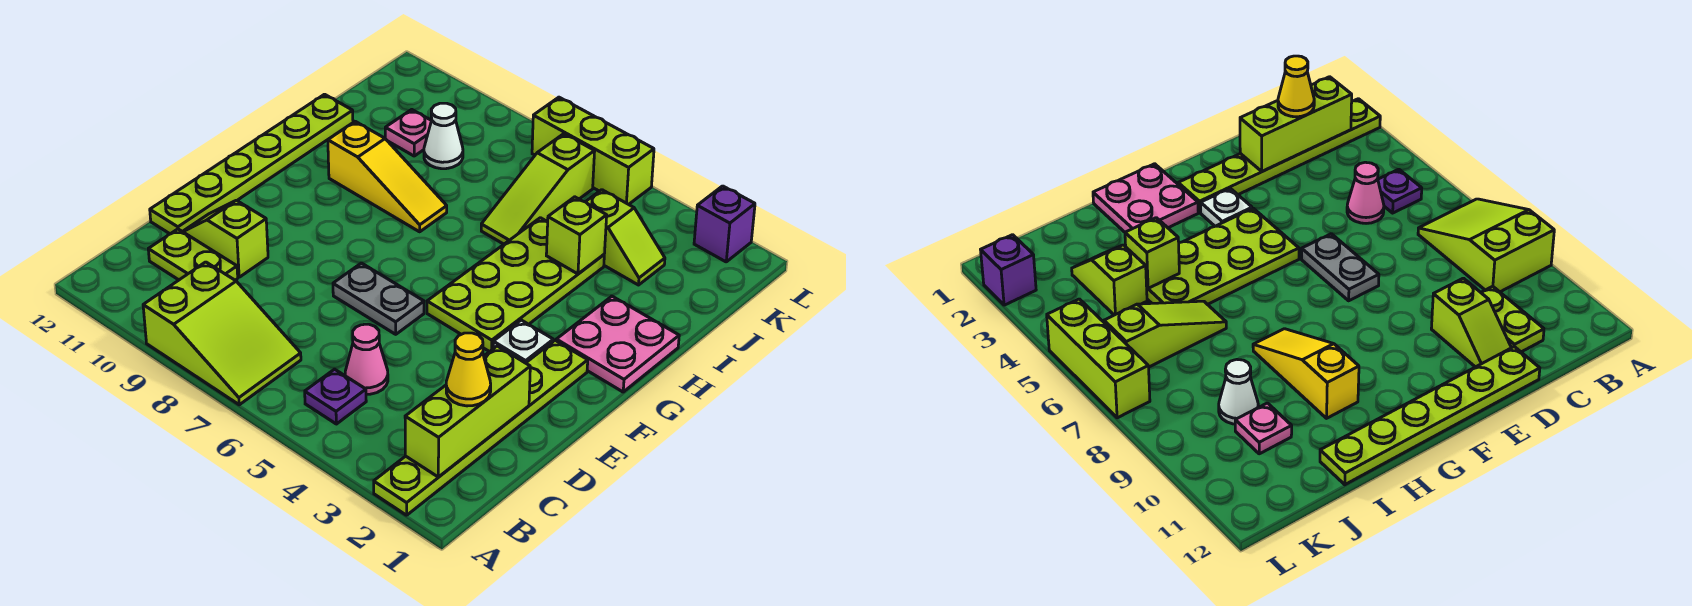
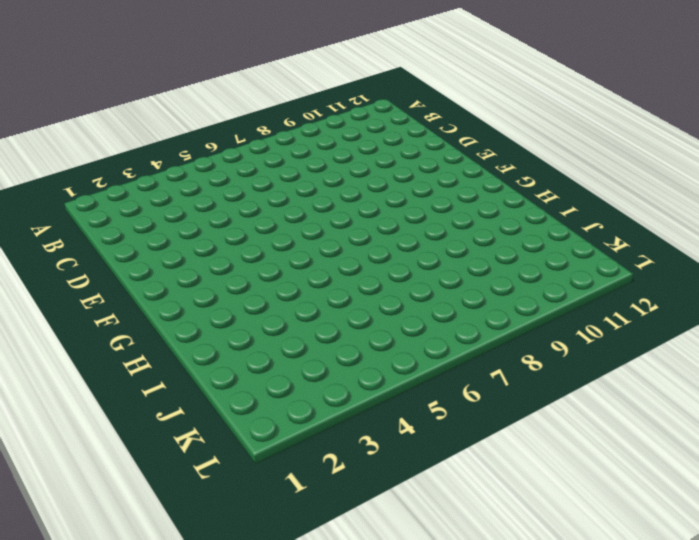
none -> lime 1x6 plate [374,340,588,515]
none -> lime 2x3 slope [143,262,301,405]
none -> purple 1x1 plate [305,369,366,424]

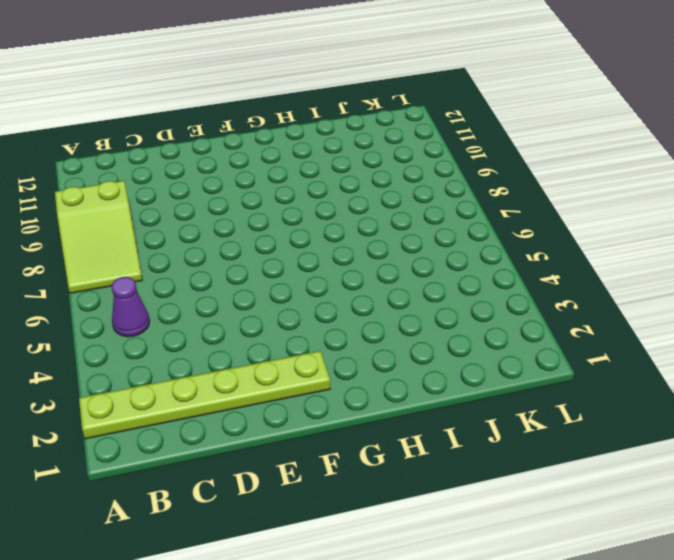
purple 1x1 cone [112,277,150,337] -> purple 1x1 plate [305,369,366,424]
none -> pink 1x1 cone [345,324,388,394]
none -> lime 1x2 plate [148,229,238,280]
none -> lime 1x2 slope [183,200,268,277]

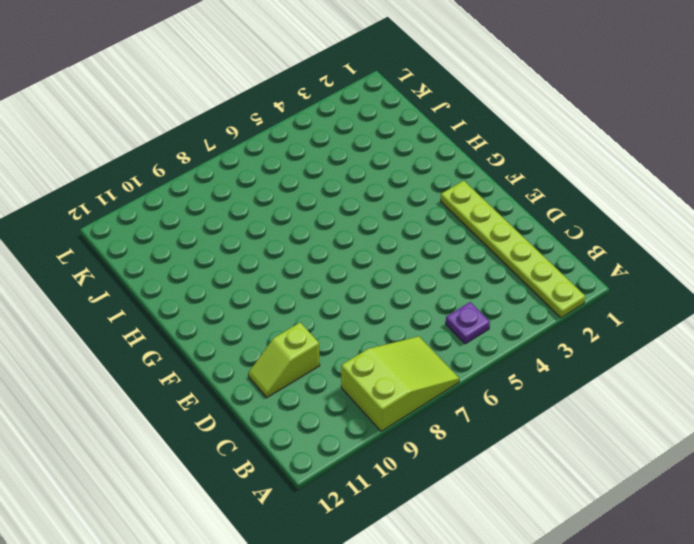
none -> pink 1x1 cone [345,324,388,394]
none -> lime 1x2 plate [148,229,238,280]
none -> lime 1x6 plate [150,94,353,234]

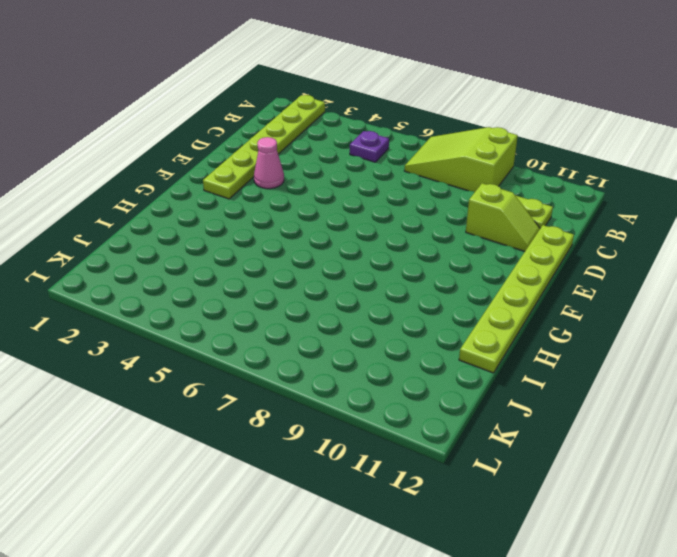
pink 1x1 cone [254,137,284,189] -> pink 1x1 cone moved to [345,324,388,394]
none -> grey 1x2 plate [333,263,424,334]
none -> white 1x1 plate [493,320,553,363]
none -> lime 2x4 plate [427,218,604,352]

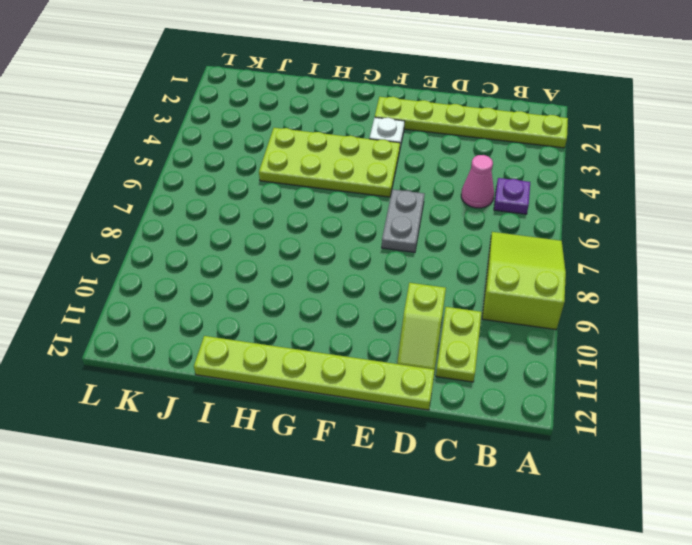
none -> pink 2x2 plate [556,296,679,392]
none -> yellow 1x3 slope [328,121,447,232]
none -> lime 1x3 slope [481,134,595,244]

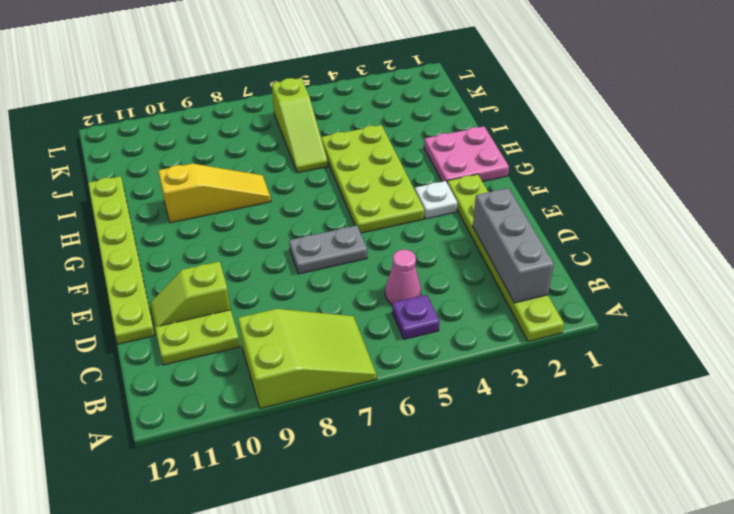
grey 1x3 brick [473,188,554,303] -> lime 1x3 brick [405,346,530,477]
none -> lime 1x2 slope [586,190,665,285]
none -> white 1x1 cone [424,103,463,169]
none -> pink 1x1 plate [385,110,431,156]

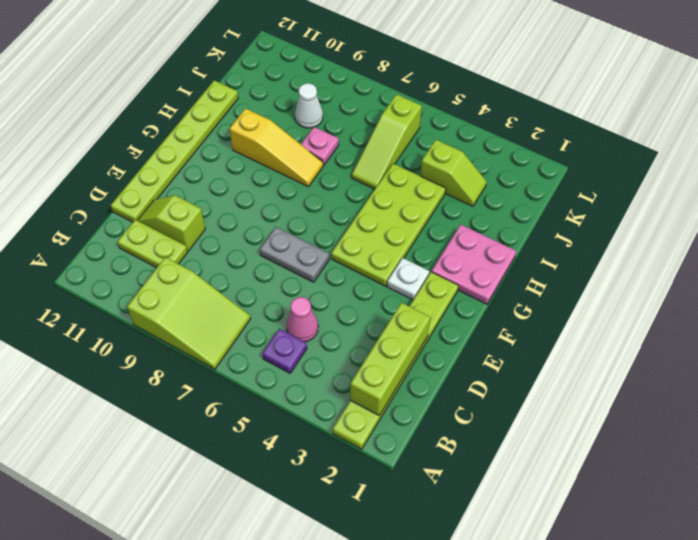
pink 1x1 plate [301,127,339,165] -> pink 1x1 plate moved to [385,110,431,156]
none -> purple 1x1 brick [694,186,755,262]
none -> lime 1x3 brick [532,97,654,204]
none -> lime 1x1 brick [546,197,607,274]

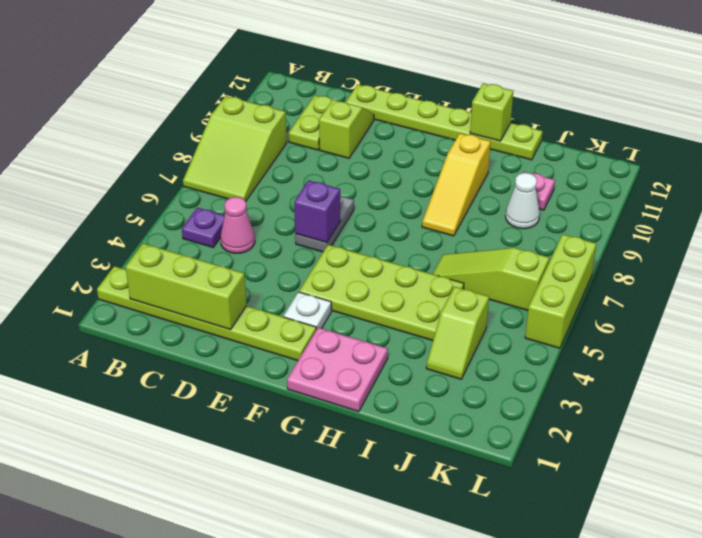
purple 1x1 brick [294,180,340,243] -> purple 1x1 brick moved to [694,186,755,262]
lime 1x1 brick [470,83,513,141] -> lime 1x1 brick moved to [546,197,607,274]
none -> yellow 1x1 cone [446,333,491,406]

